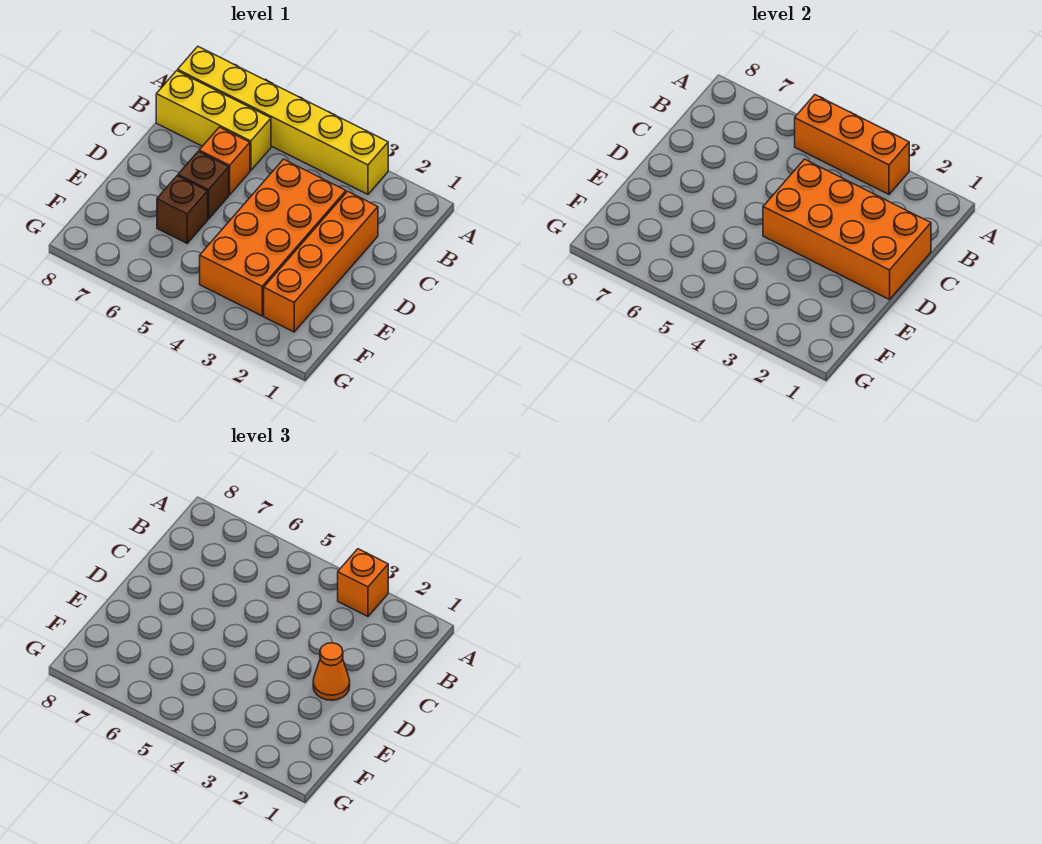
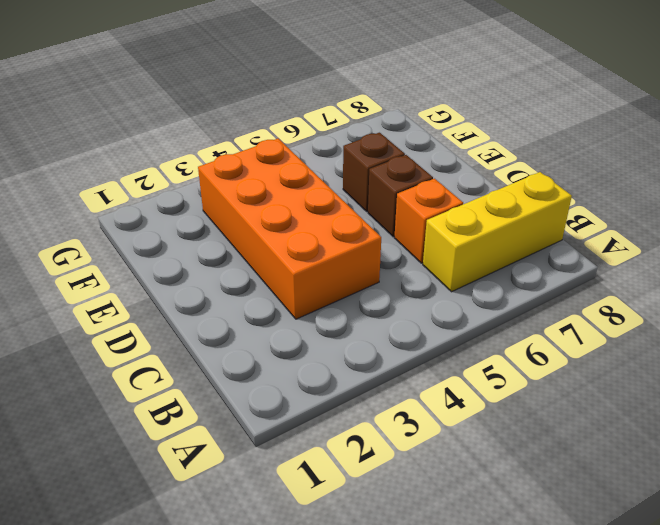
none -> yellow 1x6 brick [178,47,388,194]
none -> orange 1x4 brick [264,191,378,332]

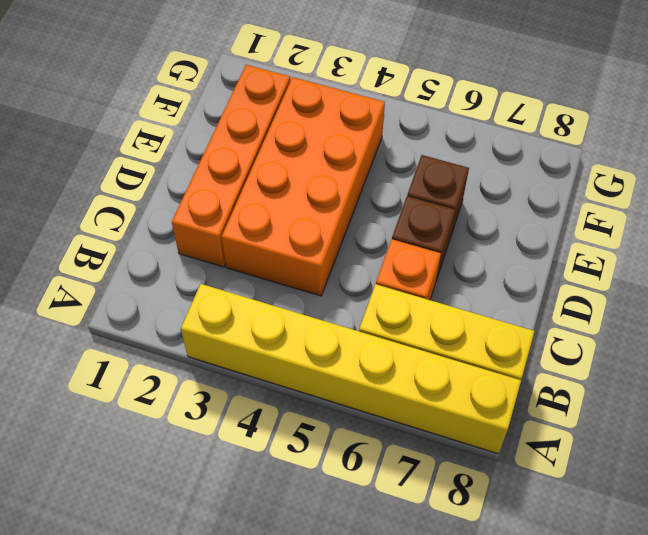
none -> orange 1x3 brick [795,95,909,194]
none -> orange 2x4 brick [763,159,931,300]

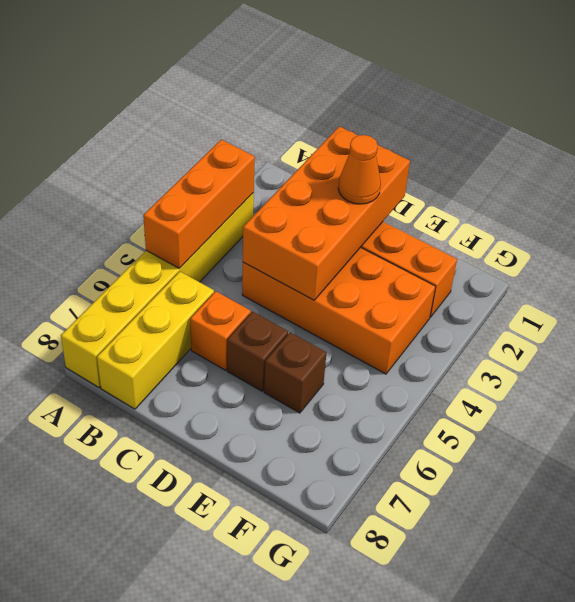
none -> orange 1x1 brick [338,549,388,616]

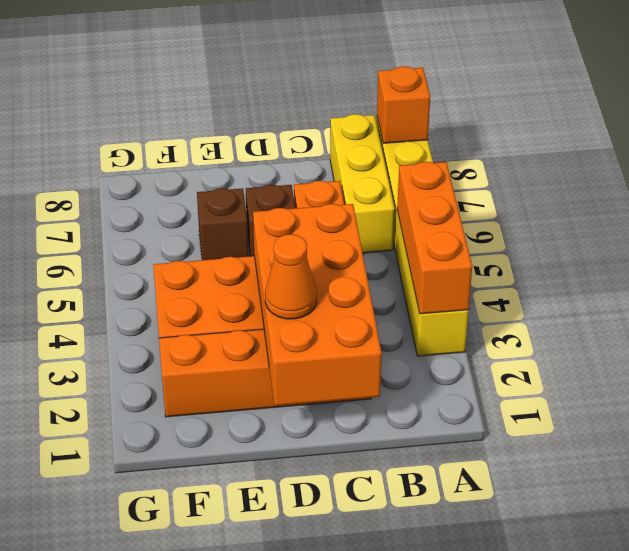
orange 1x1 brick [377,66,430,143] -> orange 1x1 brick moved to [338,549,388,616]

